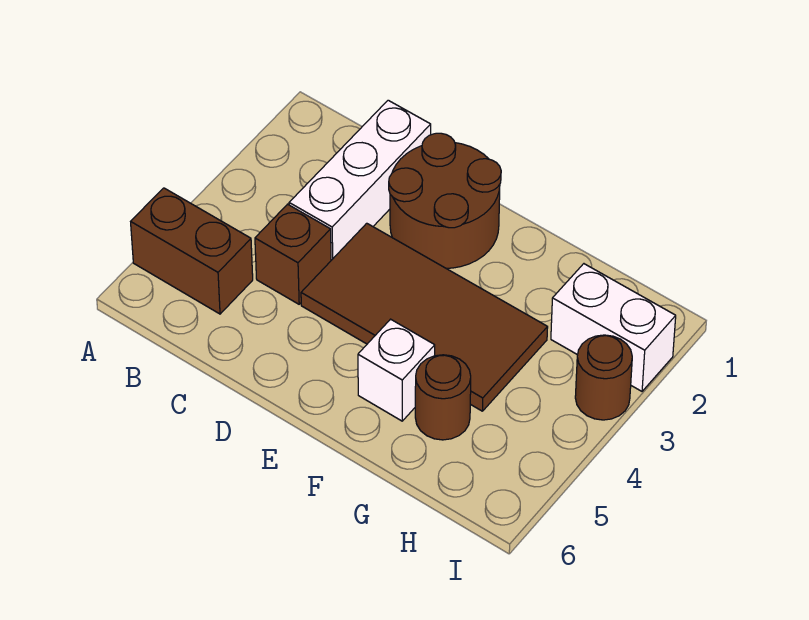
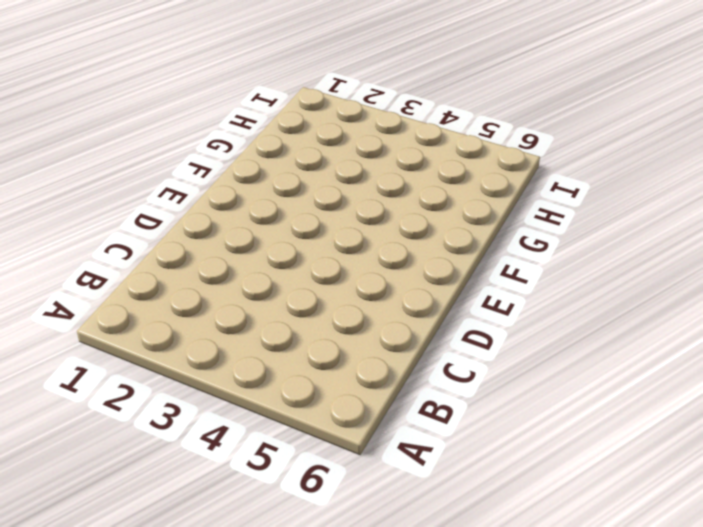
none -> brown 1x2 brick [131,188,253,314]
none -> white 1x3 brick [289,100,431,260]

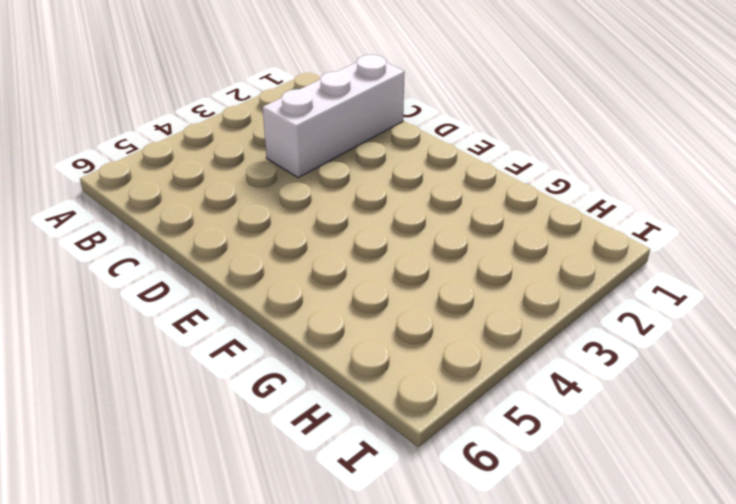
none -> brown 1x2 brick [131,188,253,314]
none -> brown 1x1 brick [255,204,331,304]

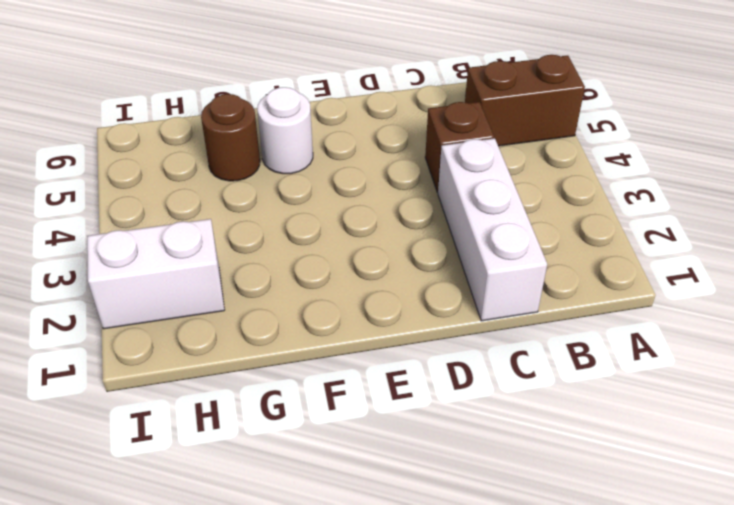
white 1x1 round brick [257,87,313,174] -> white 1x1 brick [358,319,435,421]
none -> brown 2x2 round brick [389,133,501,268]
none -> brown 2x4 tile [301,223,548,411]

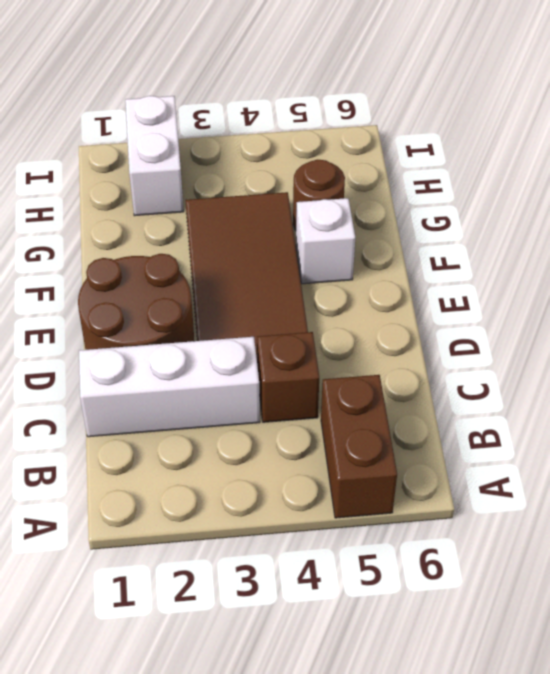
none -> brown 1x1 round brick [575,335,632,420]

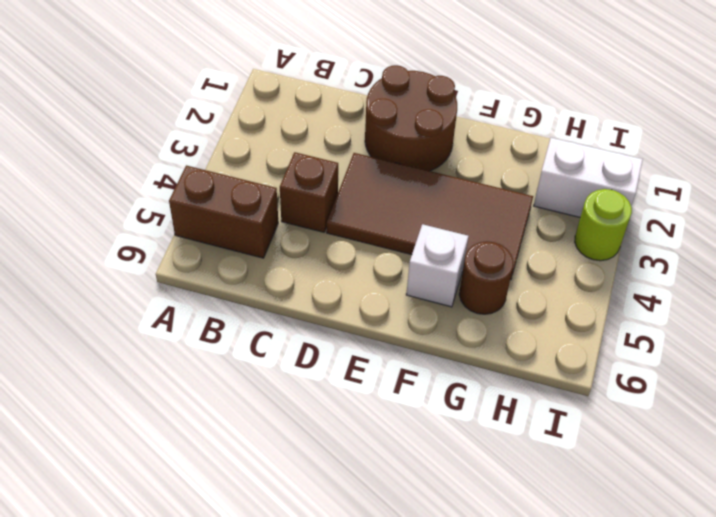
lime 1x1 round brick [575,189,632,261] -> brown 1x1 round brick [575,335,632,420]
none -> white 1x3 brick [289,100,431,260]

